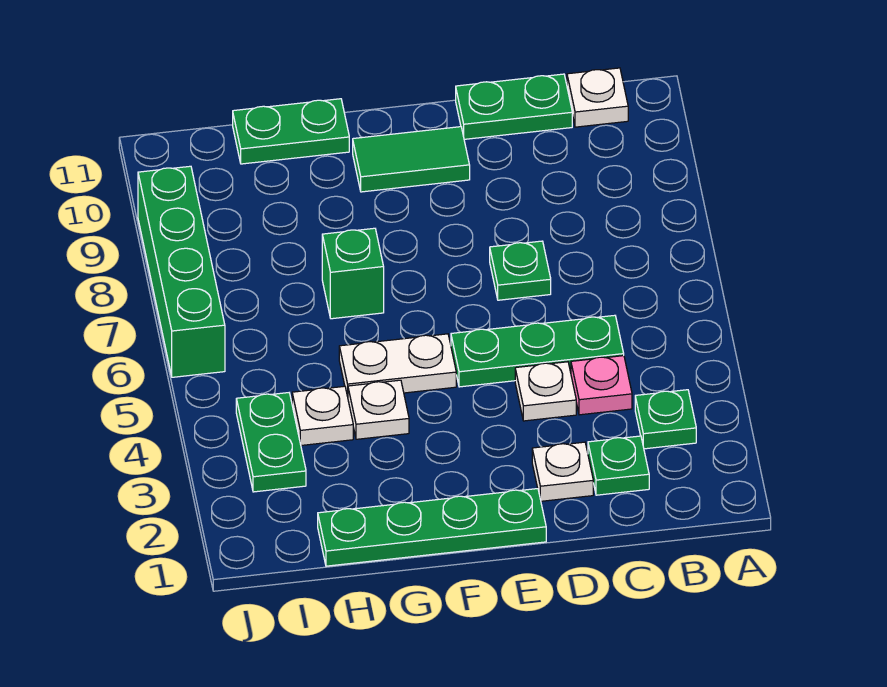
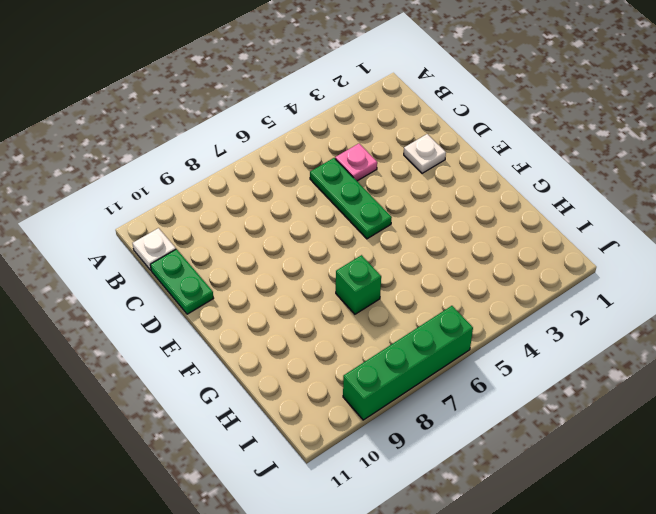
none -> green 1x1 plate [635,390,696,449]
none -> green 1x1 plate [588,436,649,495]
none -> white 1x1 plate [515,362,576,421]

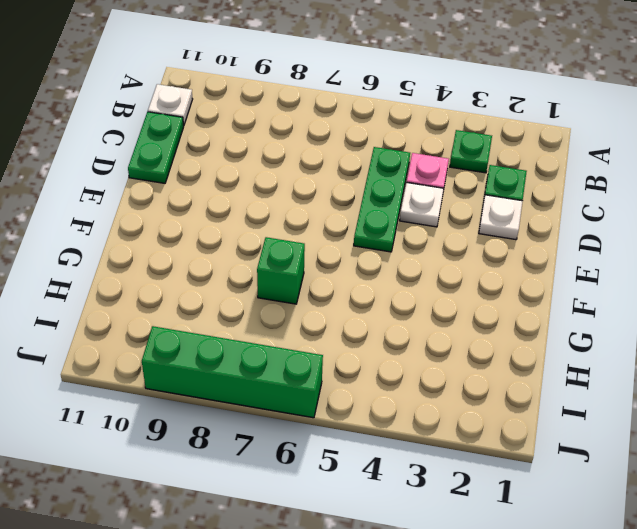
none -> green 1x1 plate [490,241,551,300]
none -> green 1x4 plate [318,489,546,566]
none -> green 1x2 tile [353,127,470,192]

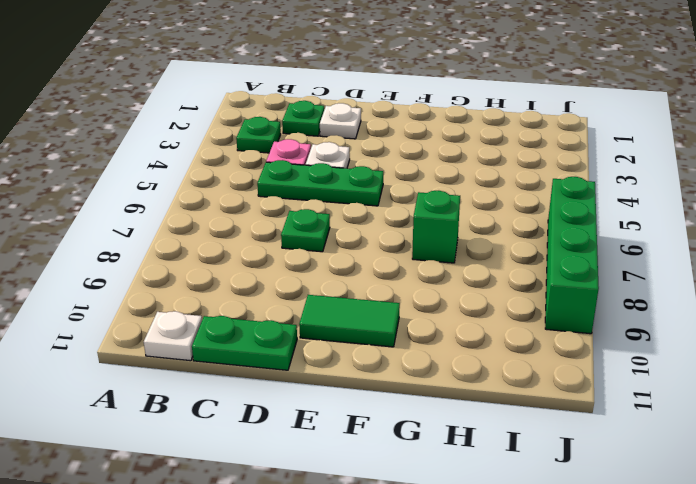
none -> green 1x4 plate [318,489,546,566]
none -> white 1x2 plate [339,334,456,396]
none -> white 1x1 plate [348,380,409,439]

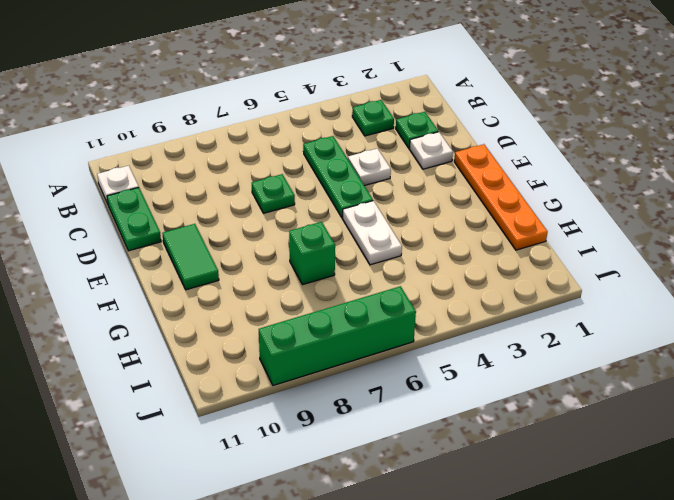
orange 1x4 plate [454,144,548,250] -> green 1x4 plate [318,489,546,566]
none -> pink 1x1 plate [571,356,632,415]
none -> white 1x1 plate [348,380,409,439]
none -> green 1x2 plate [233,99,349,164]

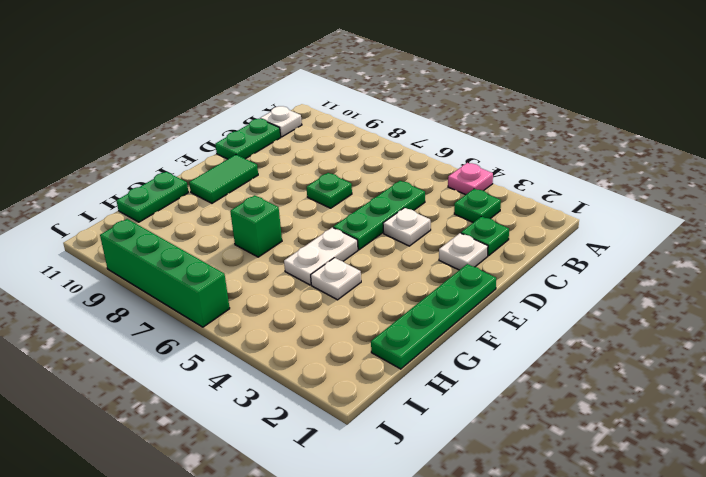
pink 1x1 plate [448,163,493,195] -> pink 1x1 plate moved to [571,356,632,415]
none -> white 1x1 plate [292,386,353,445]
none -> green 1x2 plate [236,393,306,492]

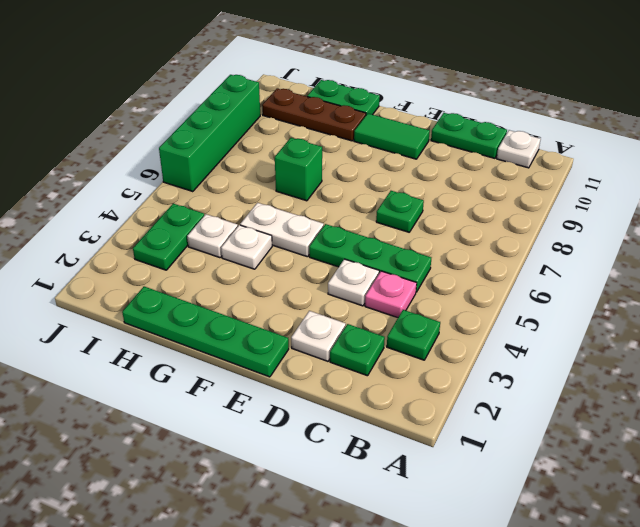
brown 1x3 plate [262,89,366,141] -> none

